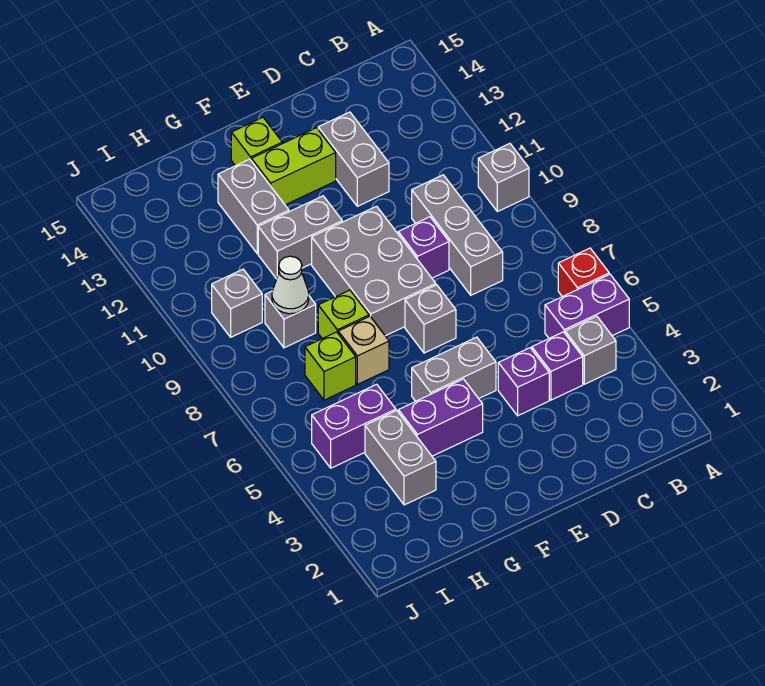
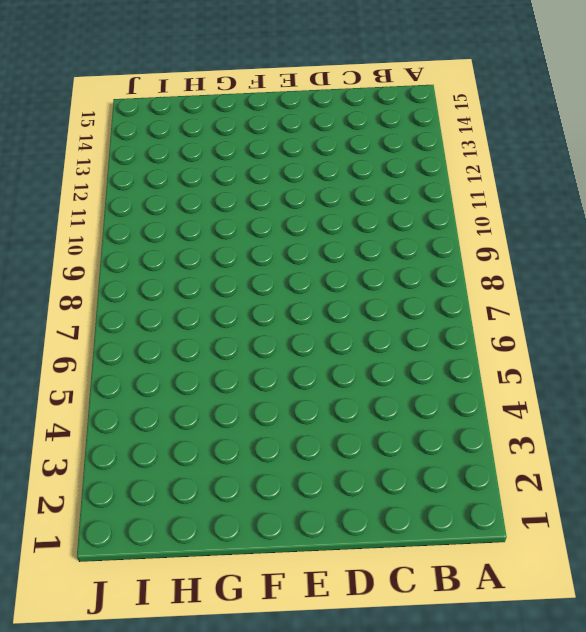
none -> purple 1x2 brick [545,274,629,338]
none -> red 1x1 brick [558,248,609,297]
none -> grey 1x1 brick [478,144,529,212]

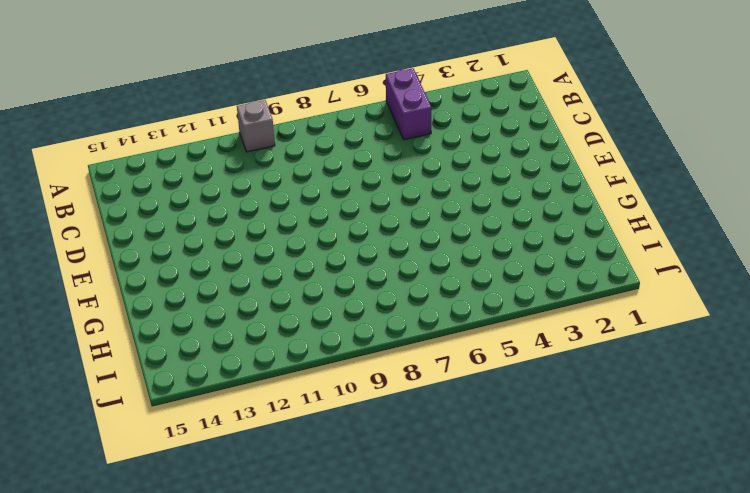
none -> red 1x1 brick [558,248,609,297]
none -> grey 1x1 brick [565,316,616,384]
none -> purple 1x1 brick [532,332,583,400]

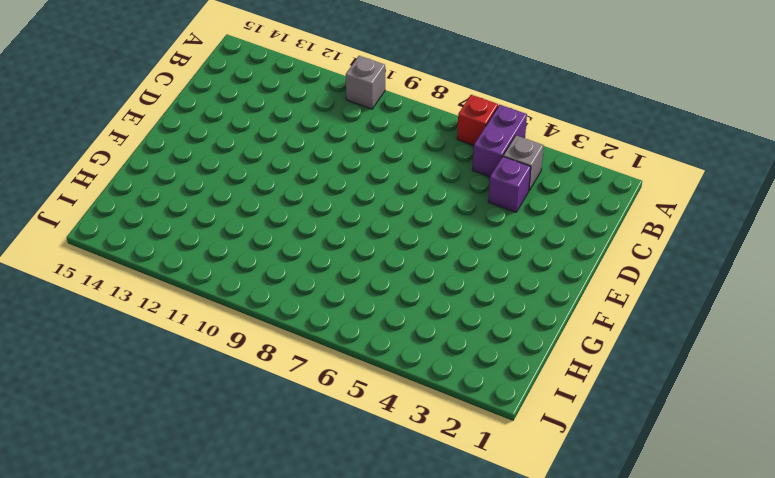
none -> grey 1x3 brick [412,175,503,295]
none -> purple 1x1 brick [498,348,549,416]
none -> purple 1x1 brick [398,217,449,278]

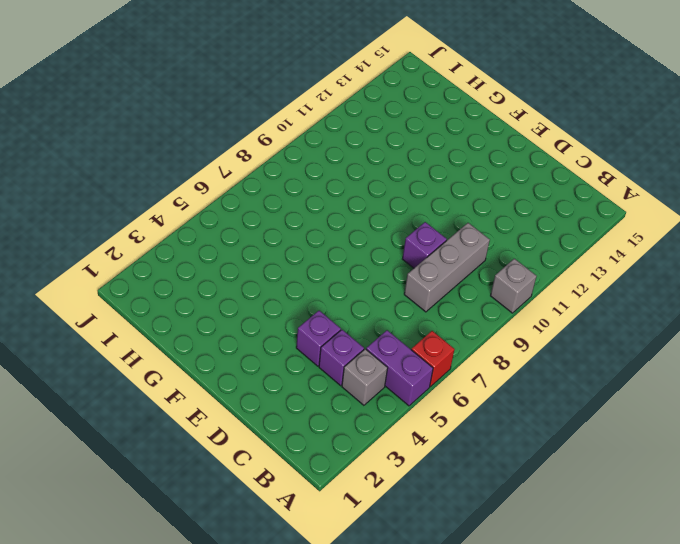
none -> grey 1x2 brick [318,112,389,206]
none -> grey 1x2 brick [412,337,496,401]
none -> grey 1x1 brick [405,285,456,353]

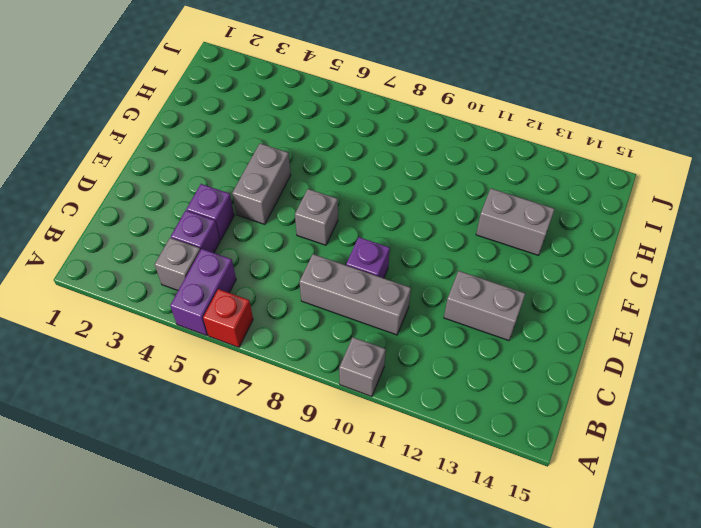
none -> grey 2x3 brick [312,206,436,336]
none -> lime 1x2 brick [251,128,336,205]
none -> purple 1x2 brick [398,379,483,456]

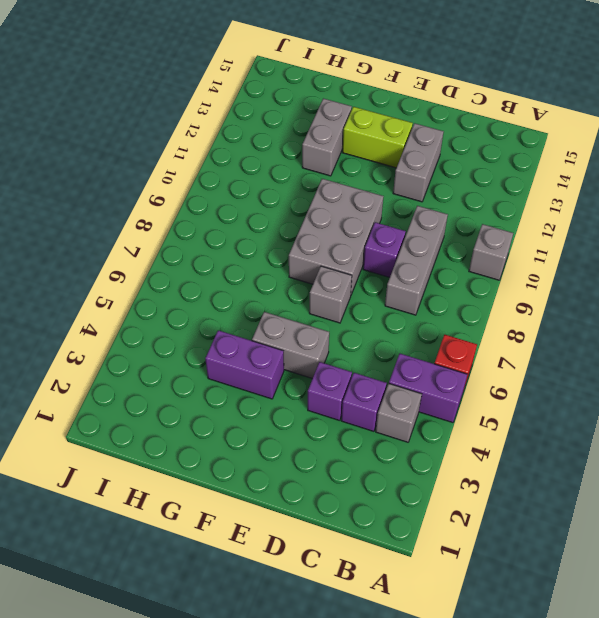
none -> grey 1x2 brick [258,196,342,279]
none -> lime 1x1 brick [231,117,282,166]
none -> tan 1x1 brick [338,316,389,384]

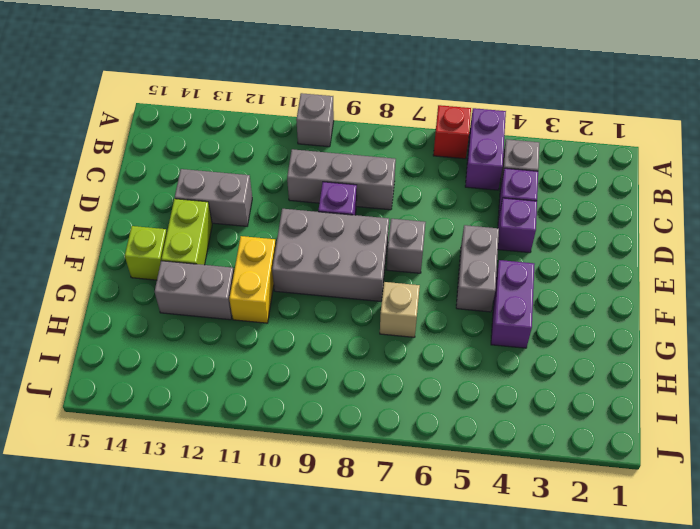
yellow 1x2 brick [229,236,276,323] -> grey 1x2 brick [258,196,342,279]
none -> lime 1x1 brick [318,290,369,339]
none -> grey 1x2 brick [365,411,436,505]
none -> purple 1x2 brick [312,384,396,468]

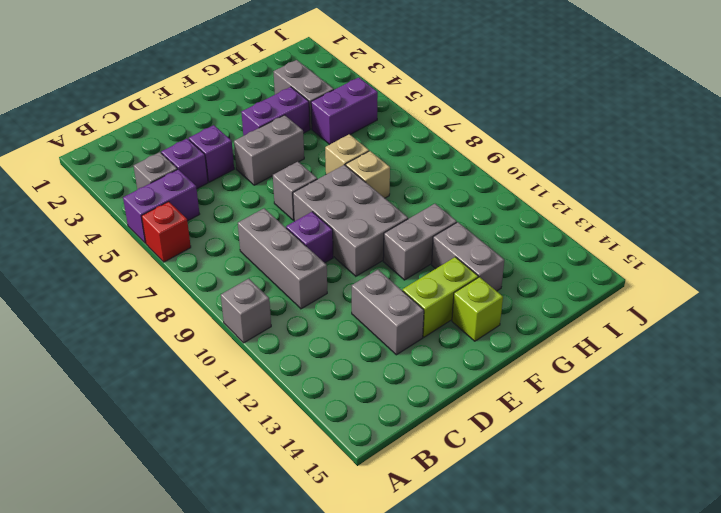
tan 1x1 brick [346,151,390,198] -> lime 1x1 brick [318,290,369,339]
none -> lime 1x1 brick [305,332,356,400]
none -> grey 1x1 brick [265,291,316,348]
none -> grey 1x1 brick [212,269,262,337]

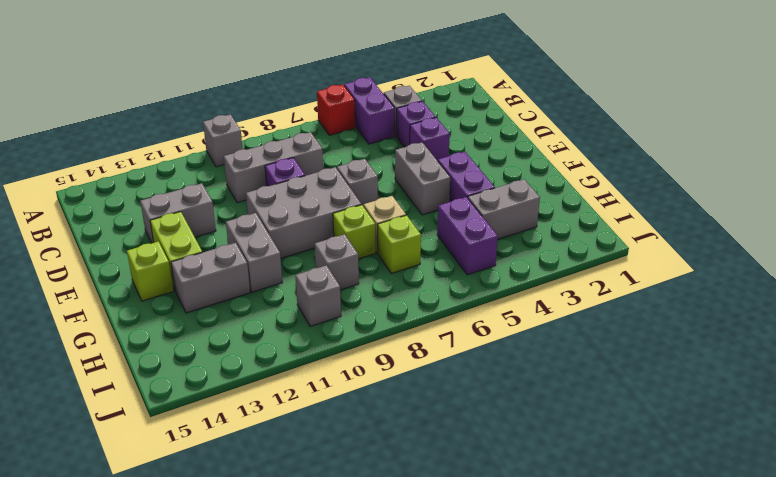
none -> white 1x1 cone [272,256,309,314]

